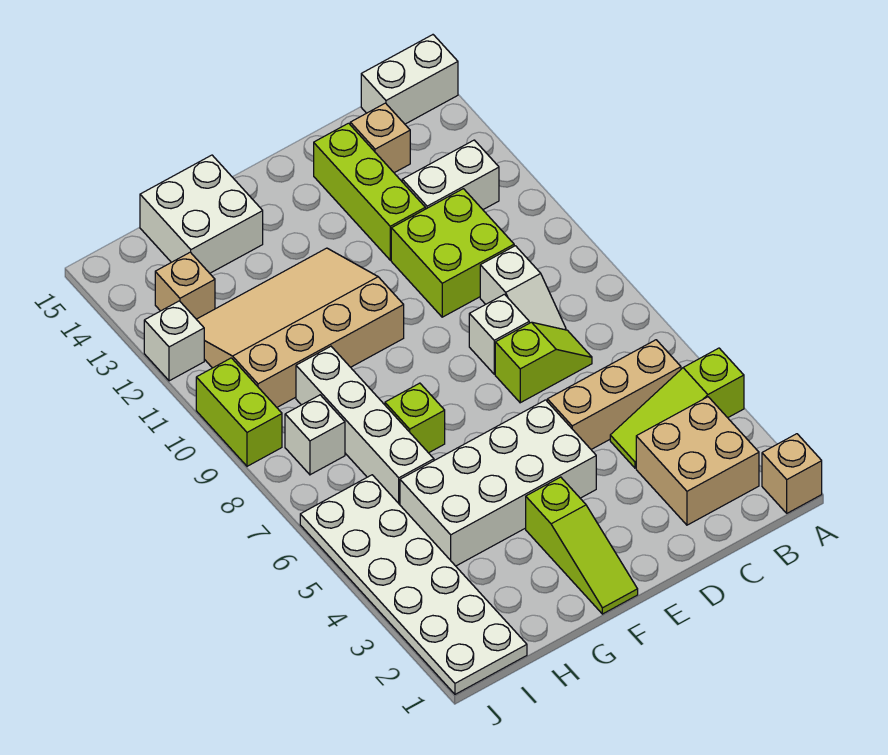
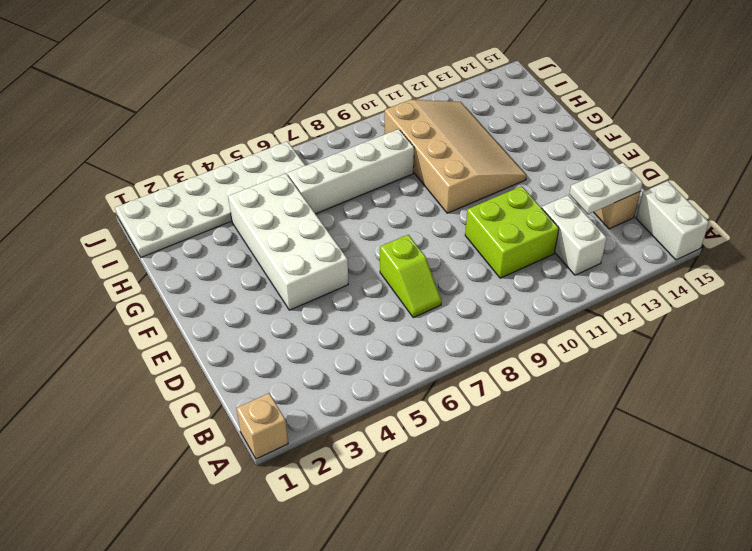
white 1x2 plate [570,163,643,214] -> none
none -> lime 1x3 slope [610,348,744,468]
none -> tan 2x2 brick [636,397,759,525]
none -> tan 1x3 brick [547,340,681,449]

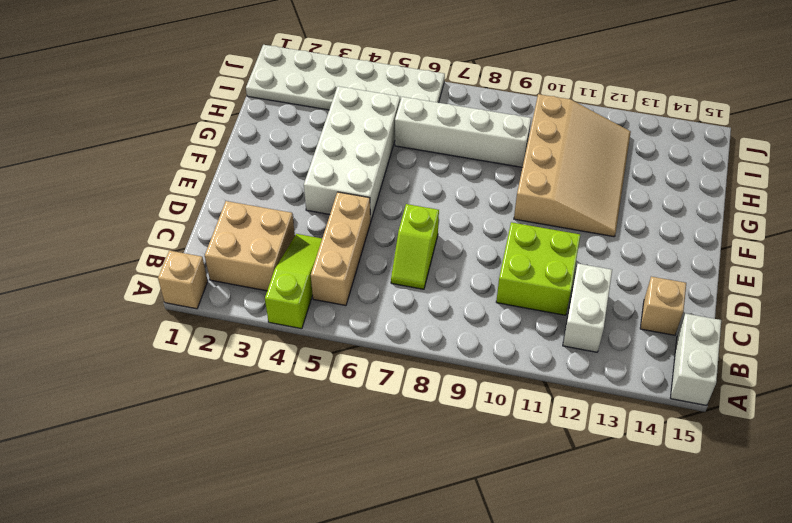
none -> white 1x2 slope [480,246,566,330]
none -> white 1x1 brick [469,294,529,374]
none -> lime 1x3 brick [314,123,425,260]

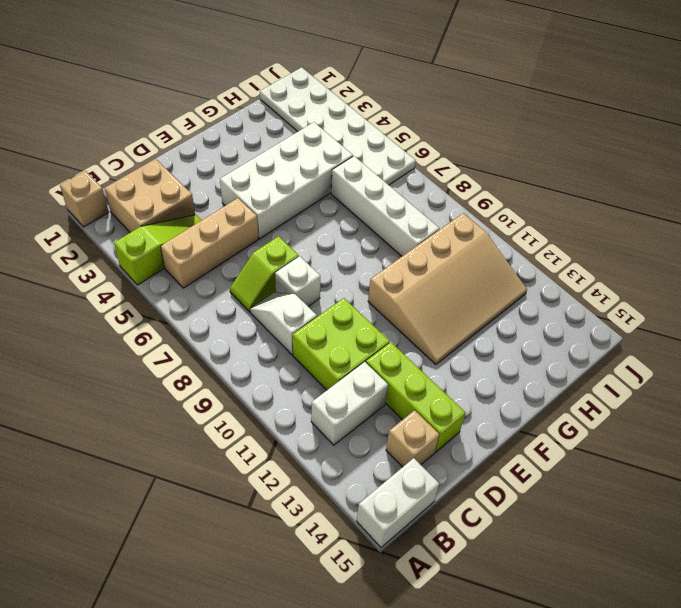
none -> lime 1x3 slope [526,477,638,614]
none -> lime 1x1 brick [385,383,445,453]
none -> white 2x2 brick [140,155,263,273]

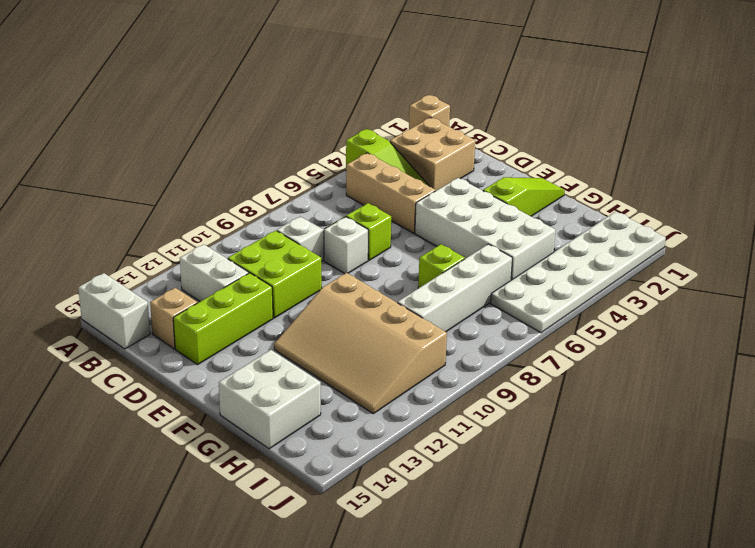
none -> white 1x1 brick [285,395,345,475]
none -> tan 1x1 brick [155,252,215,319]
none -> lime 1x2 brick [196,358,282,466]

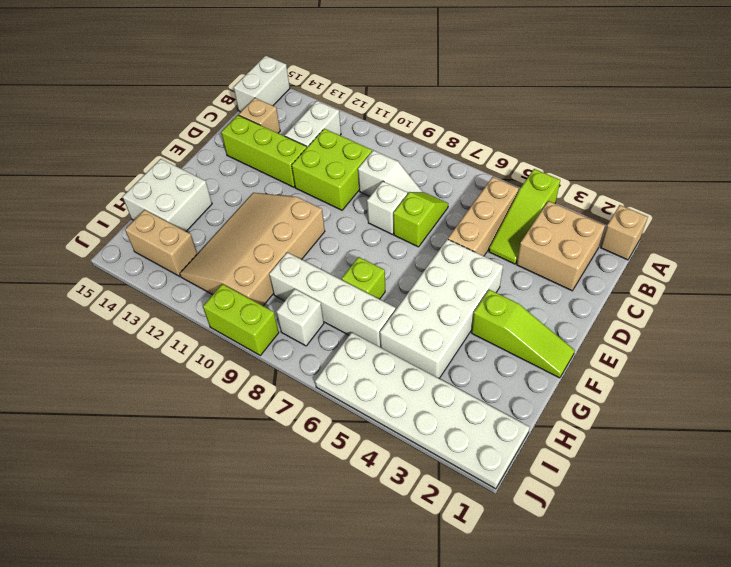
tan 1x2 brick [125,210,197,276] -> tan 1x1 brick [155,252,215,319]
none -> white 1x1 brick [144,301,204,381]

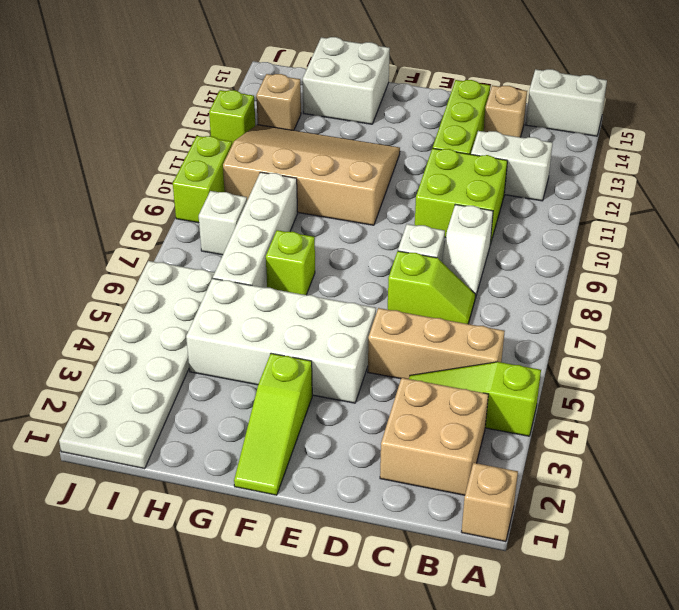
lime 1x1 brick [209,90,255,144] -> white 1x1 brick [144,301,204,381]

